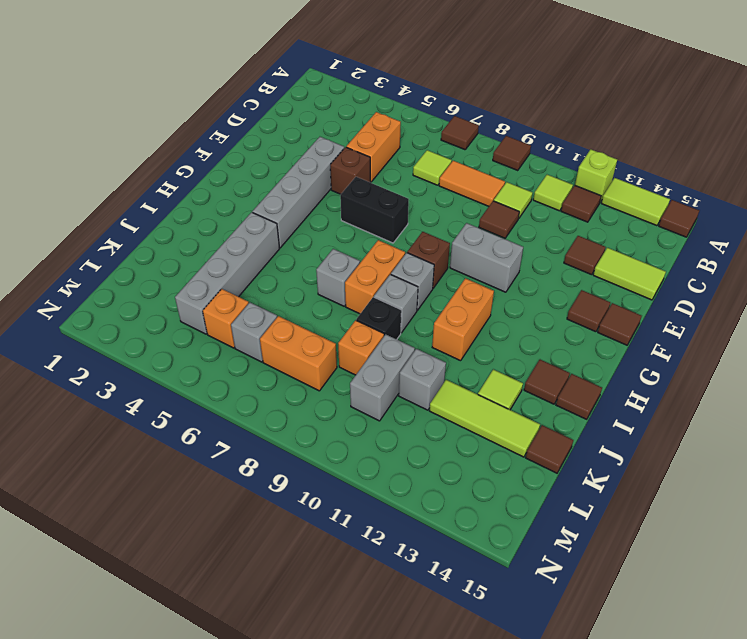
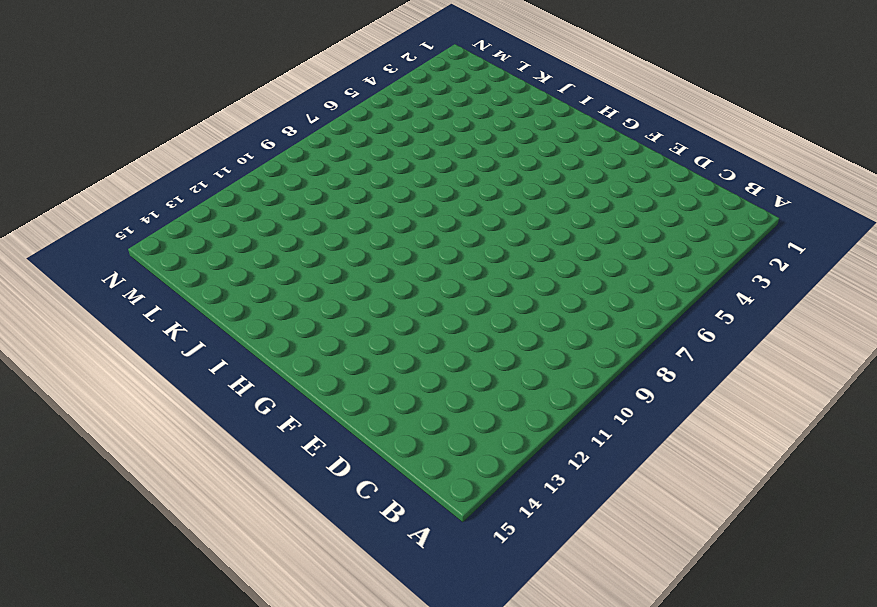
none -> brown 1x1 tile [441,116,479,150]
none -> brown 1x1 tile [493,136,531,170]
none -> lime 1x1 brick [575,149,617,202]
none -> lime 1x2 tile [601,178,670,226]

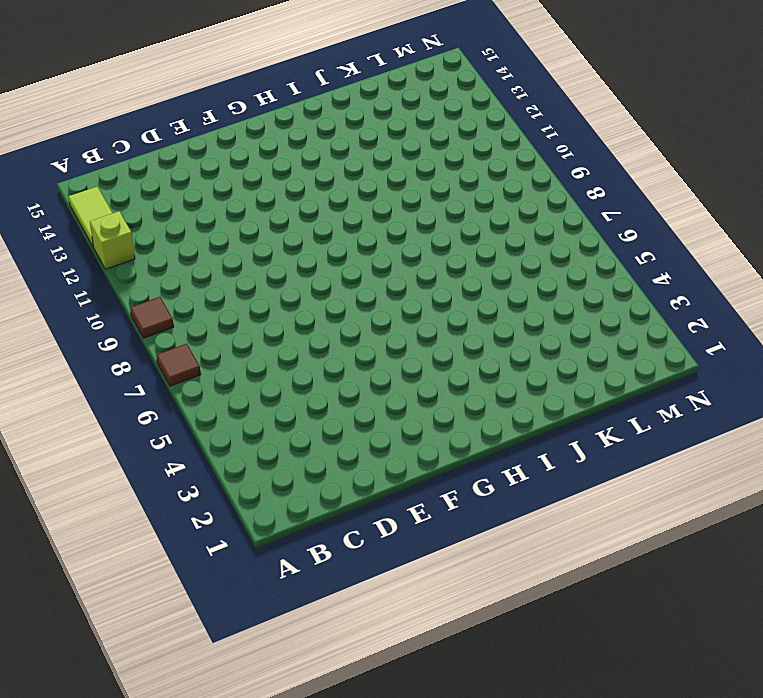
none -> brown 1x1 tile [659,200,699,237]
none -> lime 1x1 tile [533,175,573,211]
none -> brown 1x1 tile [561,185,601,222]
none -> orange 1x2 brick [346,112,401,182]

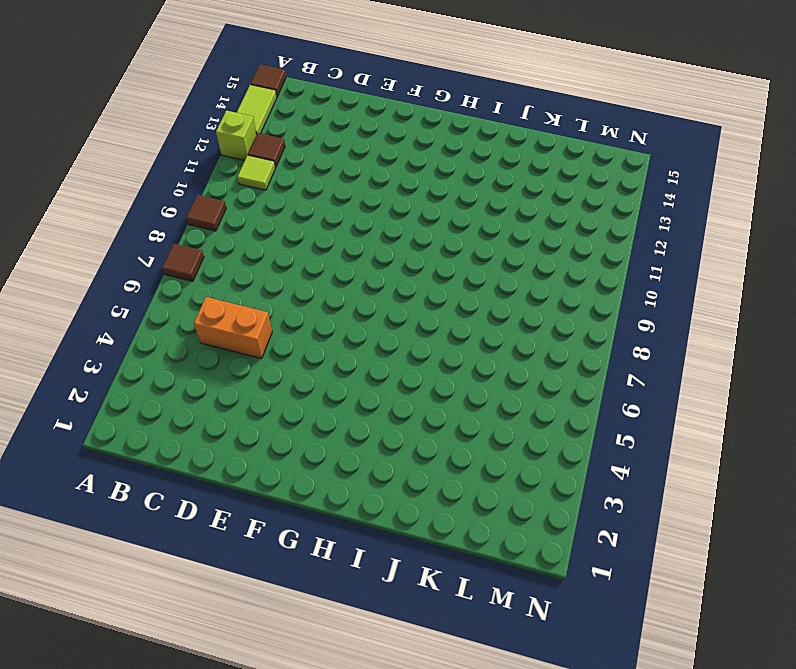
none -> lime 1x1 tile [413,150,452,185]
none -> orange 1x2 tile [439,161,505,206]
none -> lime 1x1 tile [494,182,533,219]
none -> brown 1x1 tile [479,201,519,238]

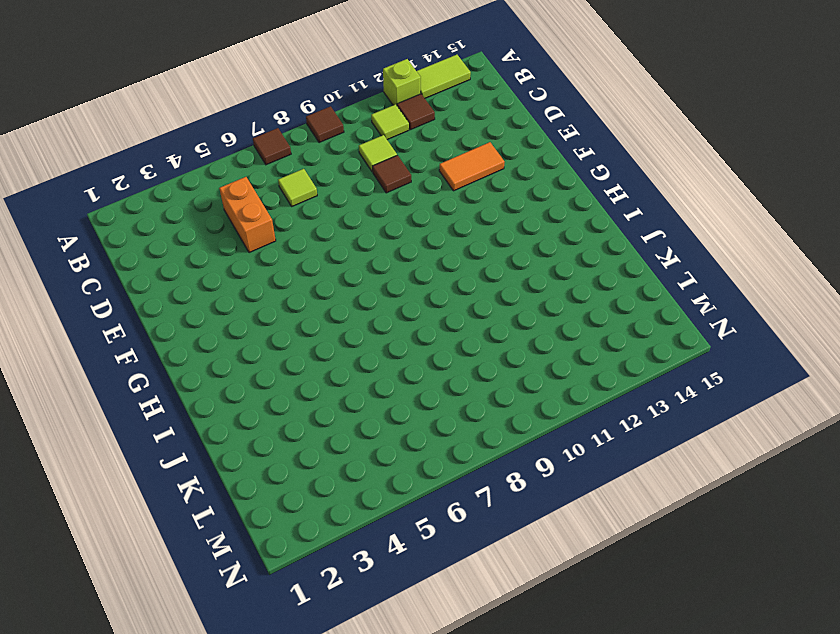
orange 1x2 tile [439,142,504,191] -> orange 1x2 tile moved to [439,161,505,206]
none -> brown 1x1 tile [659,200,699,237]
none -> brown 1x1 tile [564,236,606,275]
none -> lime 1x2 tile [593,248,666,300]
none -> grey 1x4 brick [252,137,344,248]

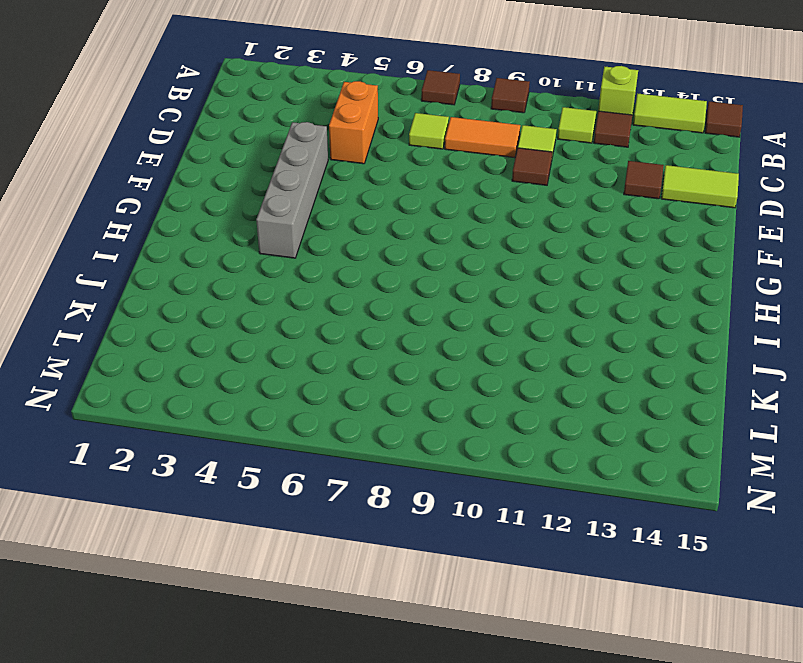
none -> brown 1x1 brick [330,147,370,194]
none -> black 1x2 brick [340,177,409,243]
none -> grey 1x2 brick [450,223,523,292]
none -> brown 1x1 tile [567,290,610,332]

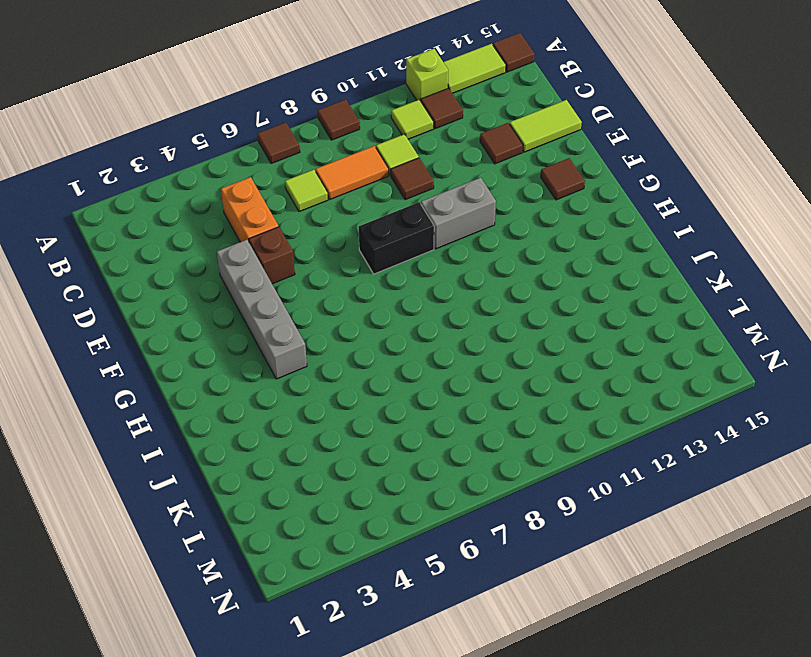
black 1x2 brick [359,202,434,274] -> black 1x2 brick moved to [340,177,409,243]
none -> brown 1x1 tile [598,303,642,345]
none -> brown 1x1 brick [407,232,450,288]
none -> orange 1x2 brick [345,240,405,314]
none -> grey 1x1 brick [391,253,434,310]

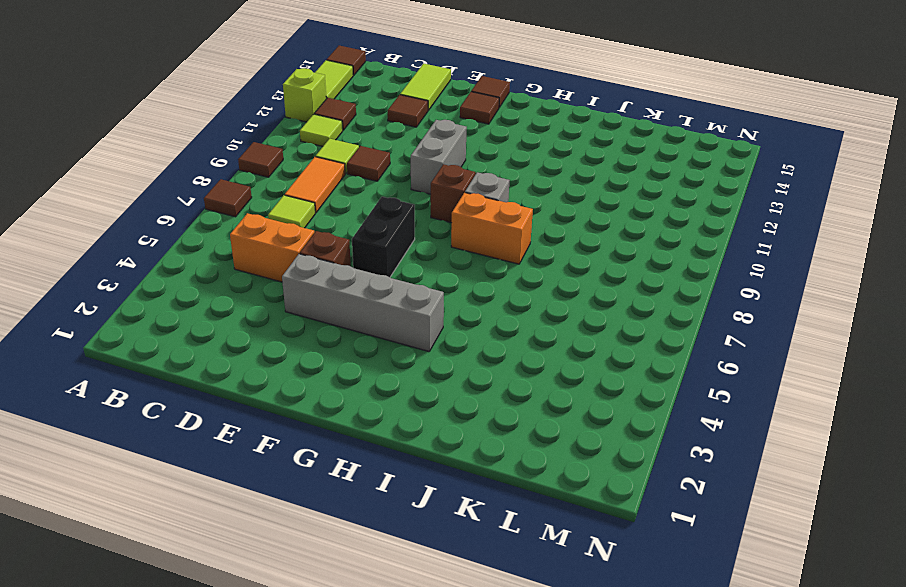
none -> orange 1x2 brick [432,278,494,361]
none -> grey 1x4 brick [175,212,280,334]
none -> grey 1x1 brick [316,249,360,306]
none -> grey 1x1 brick [374,274,418,333]

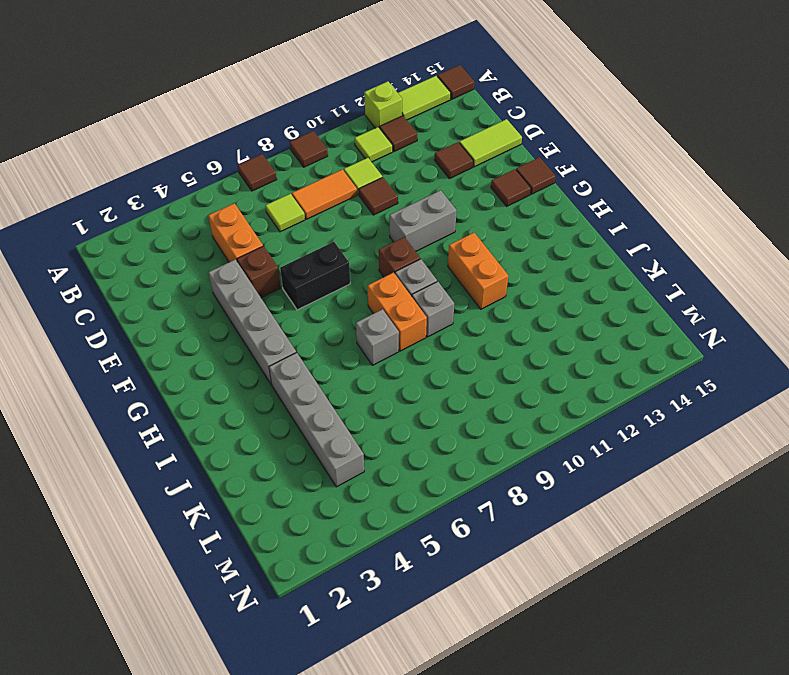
none -> brown 1x1 tile [524,360,570,404]
none -> brown 1x1 tile [556,374,602,419]
none -> black 1x1 brick [356,297,401,339]
none -> lime 1x1 tile [478,369,523,410]

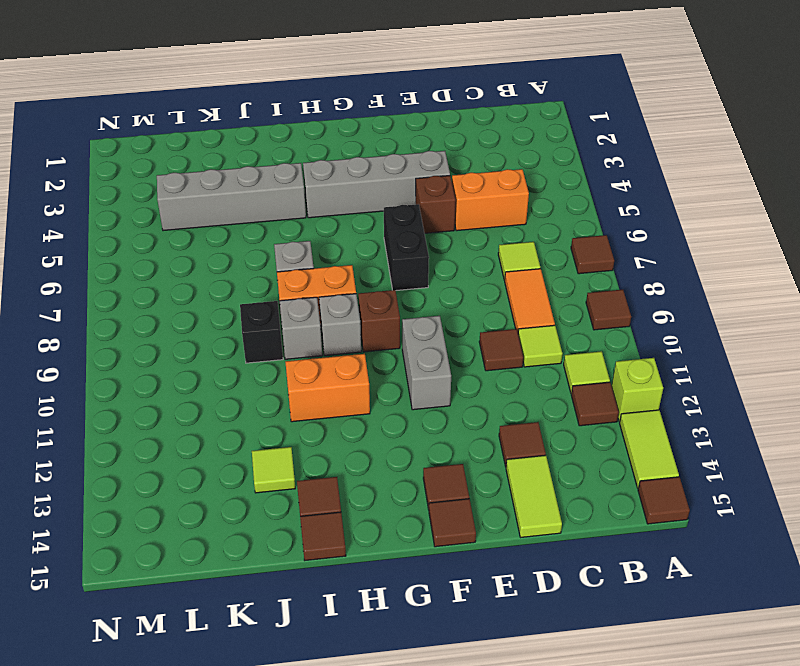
none -> orange 1x1 brick [338,320,384,375]
none -> grey 1x2 brick [350,334,415,421]
none -> grey 1x1 brick [399,349,446,410]
none -> lime 1x3 tile [429,380,540,457]

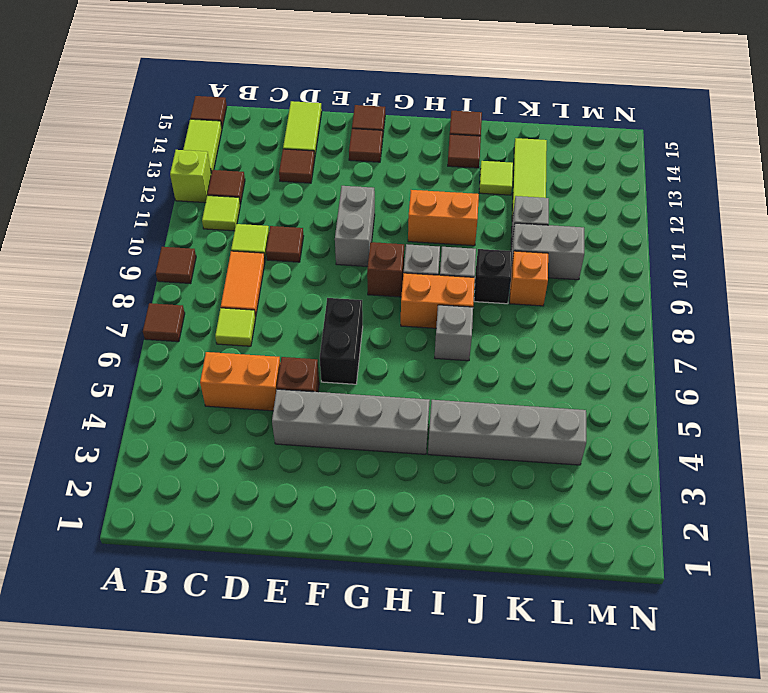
none -> brown 1x1 tile [526,425,573,473]
none -> orange 1x1 brick [203,289,249,348]
none -> grey 1x1 brick [231,303,277,362]
none -> orange 1x2 brick [260,316,337,391]

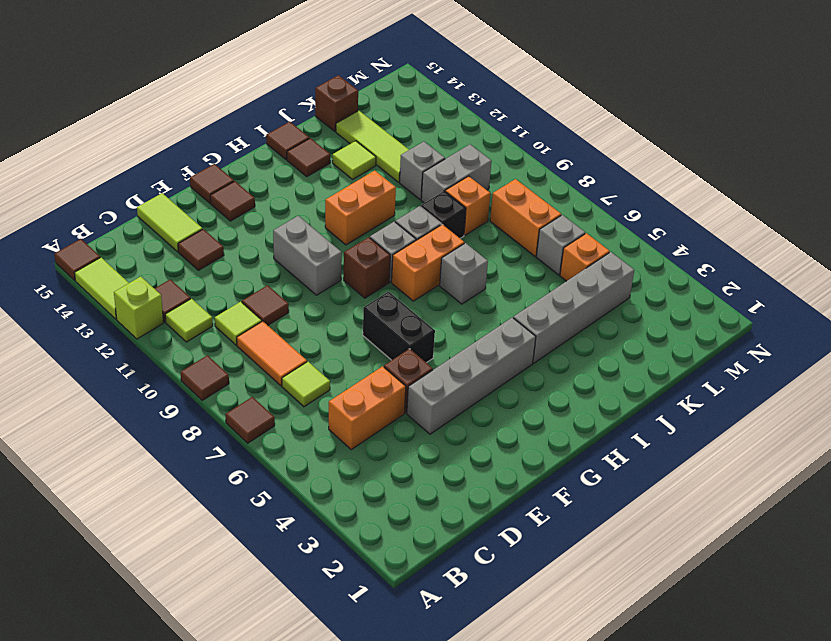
brown 1x1 brick [315,75,358,131] -> brown 1x1 tile [526,425,573,473]

